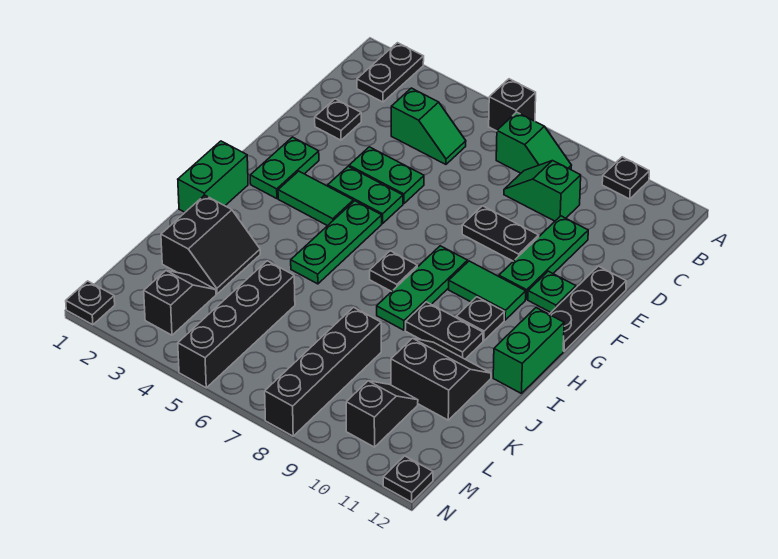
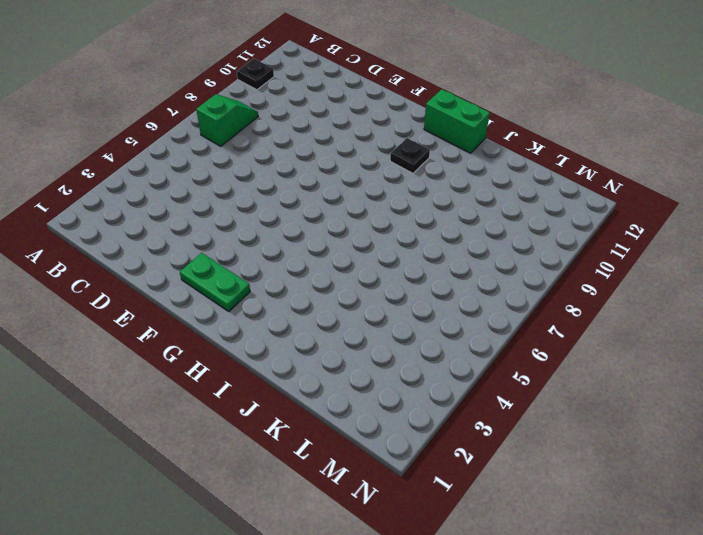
none -> black 1x2 plate [357,43,424,102]
none -> black 1x1 brick [489,79,536,131]
none -> green 1x2 slope [391,88,466,164]
none -> green 1x2 slope [504,161,581,221]

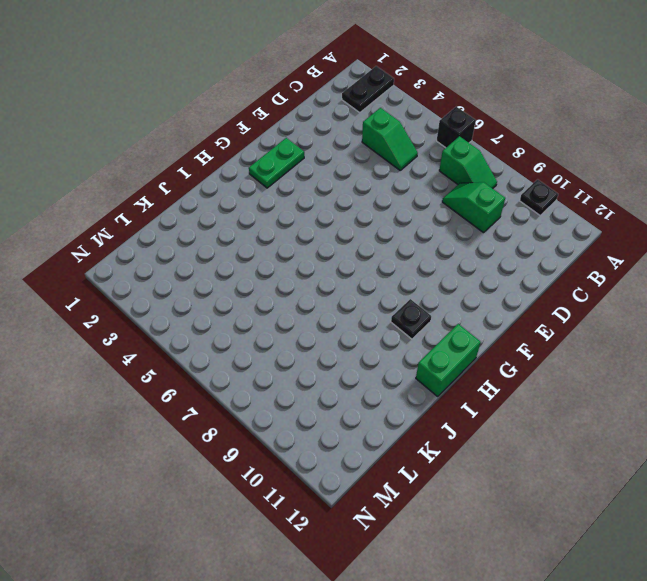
none -> black 1x1 plate [315,99,361,140]
none -> green 1x3 plate [499,216,588,299]
none -> green 1x2 plate [349,147,424,204]
none -> black 1x2 plate [462,206,539,261]

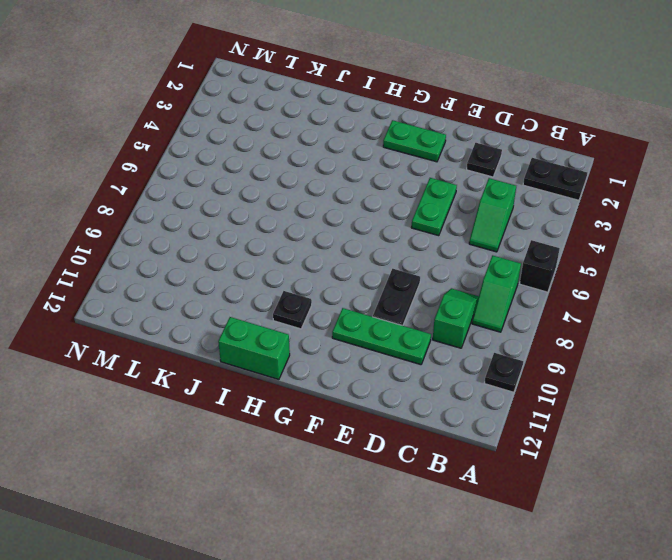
none -> black 1x3 plate [549,266,626,351]
none -> green 1x2 plate [328,166,403,223]
none -> green 1x1 plate [528,271,576,312]
none -> green 1x2 tile [278,171,353,226]

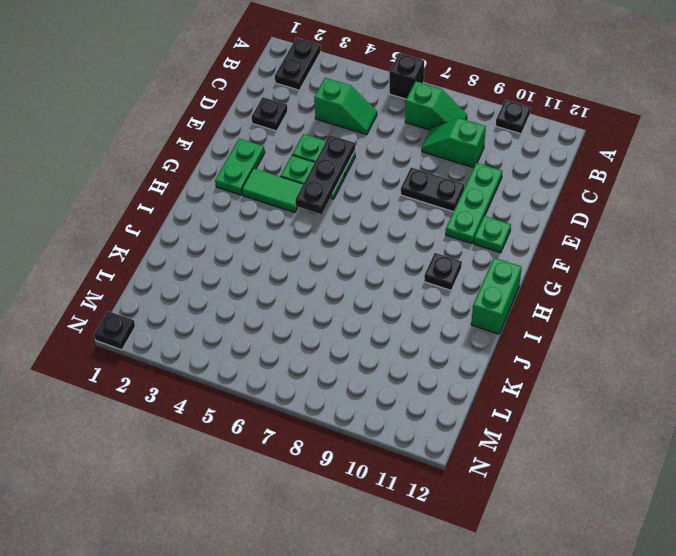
black 1x3 plate [295,135,355,214] -> black 1x3 plate moved to [549,266,626,351]
none -> green 1x3 plate [291,201,382,284]
none -> green 1x3 plate [377,246,468,330]
none -> green 1x2 tile [449,261,526,320]
none -> green 1x2 brick [178,141,248,212]

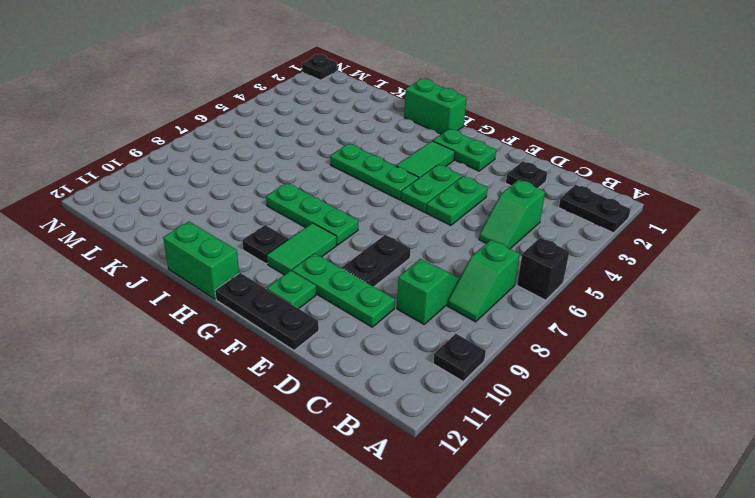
none -> black 1x1 plate [370,251,417,292]
none -> black 1x2 plate [405,302,483,359]
none -> black 2x2 slope [161,195,260,294]
none -> black 2x2 slope [391,338,491,420]

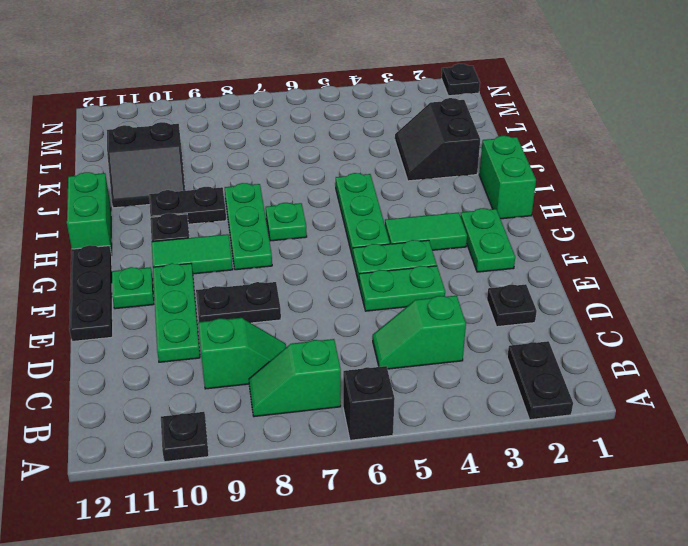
green 1x1 plate [266,203,307,241] -> black 1x1 plate [370,251,417,292]
none -> black 1x4 brick [178,261,295,388]
none -> black 1x4 brick [265,307,381,436]
none -> black 1x2 slope [144,271,216,335]
none -> black 1x2 slope [346,381,418,447]

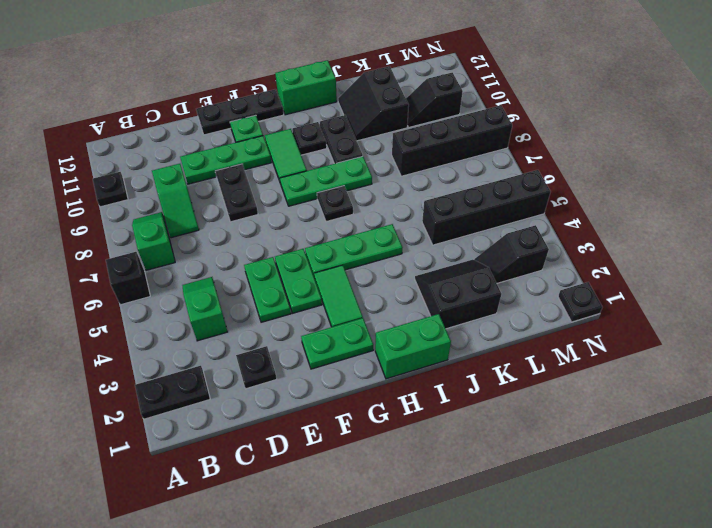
none -> black 1x1 plate [383,456,433,502]

